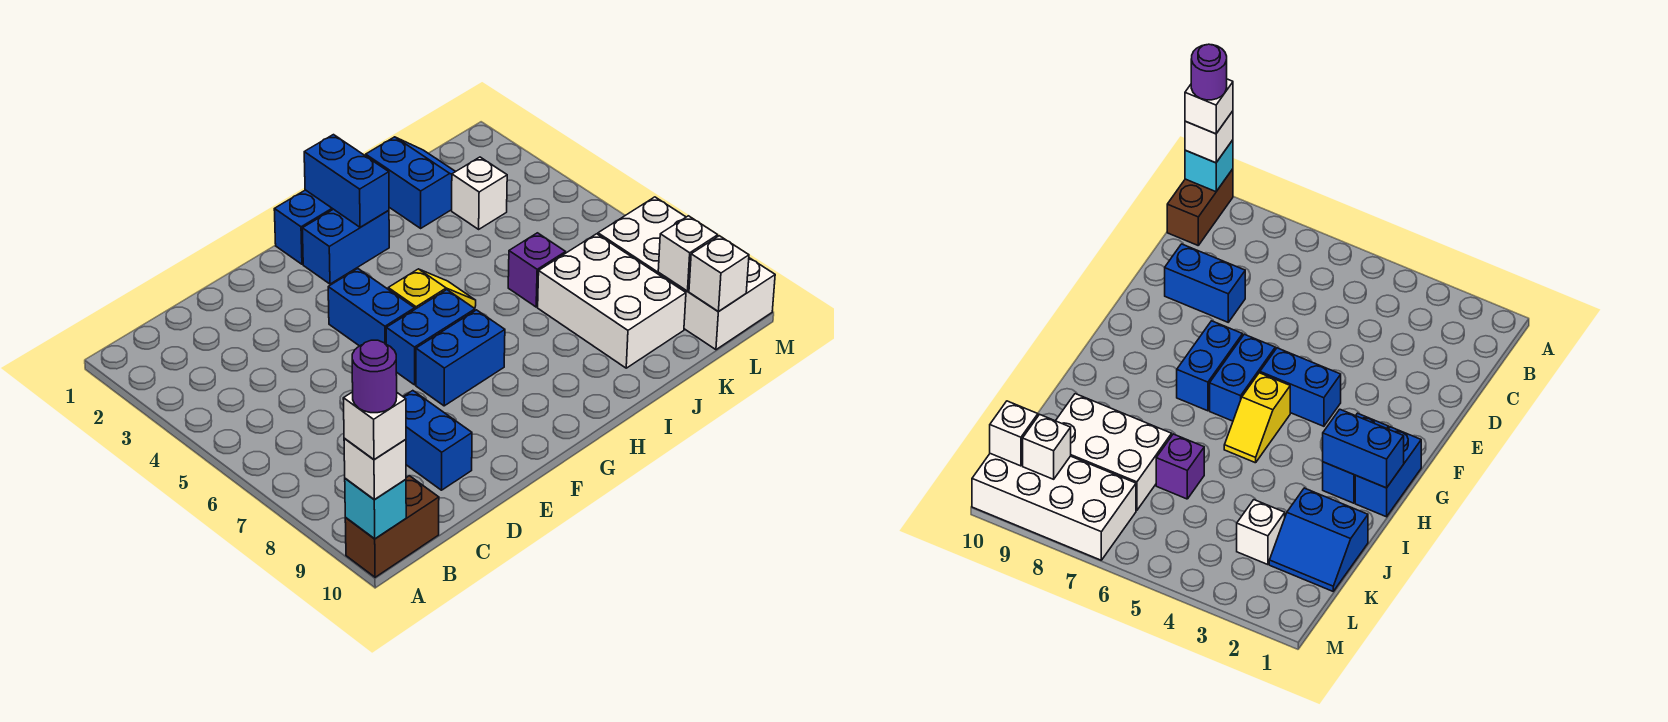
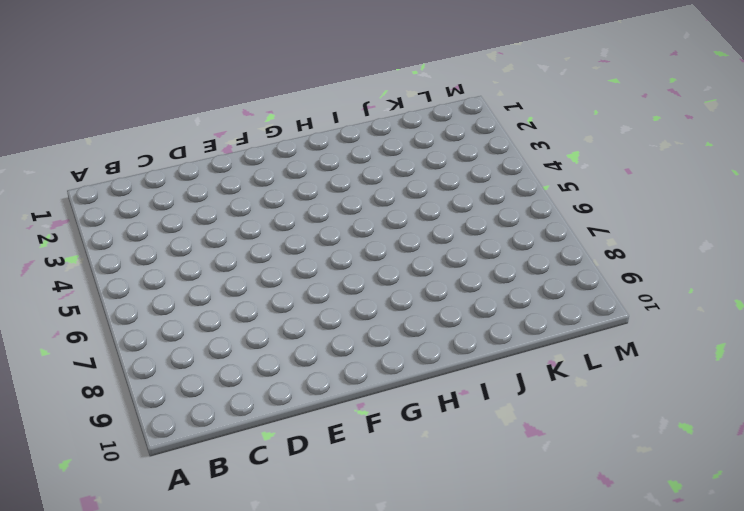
none -> brown 1x2 brick [345,476,439,577]
none -> blue 1x2 brick [403,391,472,490]
none -> blue 1x2 brick [328,269,415,346]

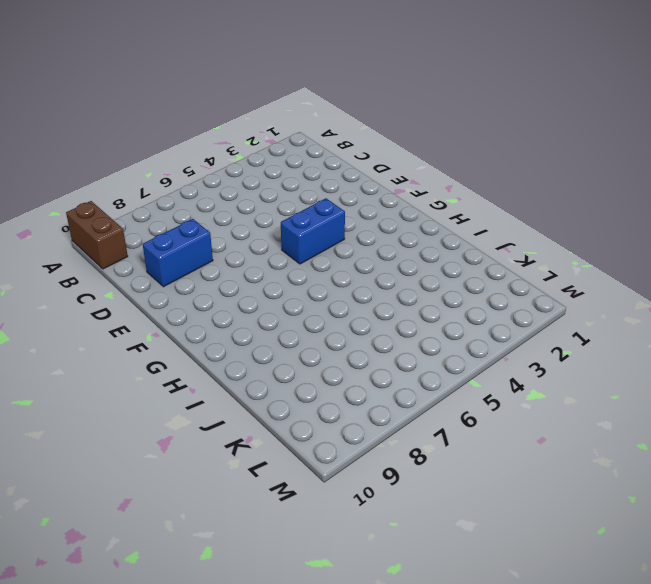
none -> blue 1x2 brick [386,290,475,385]
none -> blue 1x2 brick [416,310,505,406]
none -> blue 1x2 brick [274,190,333,264]

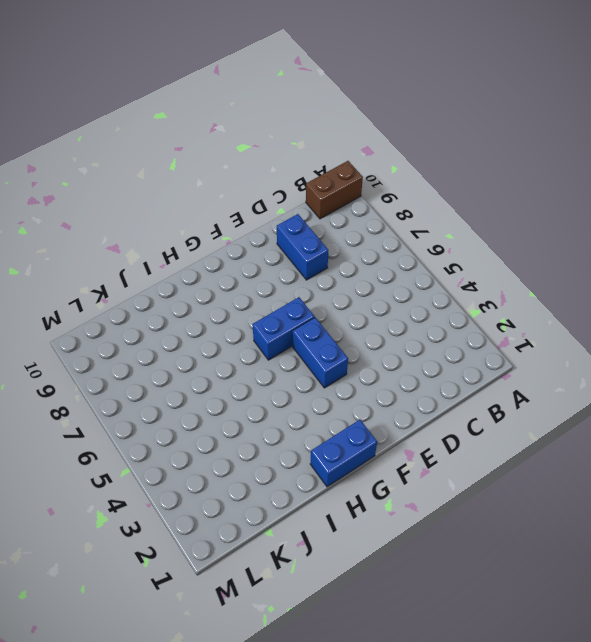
none -> blue 1x2 brick [416,310,505,406]
none -> blue 1x2 brick [302,209,389,284]
none -> yellow 1x2 slope [388,269,476,309]

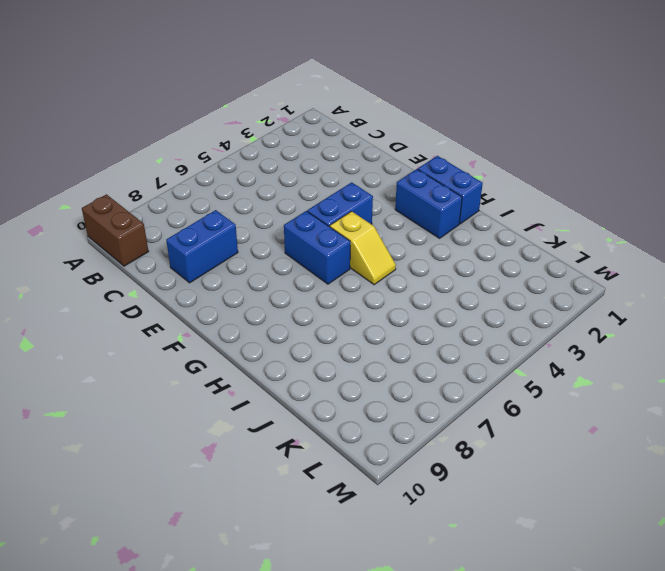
none -> blue 1x2 brick [416,310,505,406]
none -> blue 2x2 slope [366,137,455,228]
none -> purple 1x1 brick [508,233,566,307]

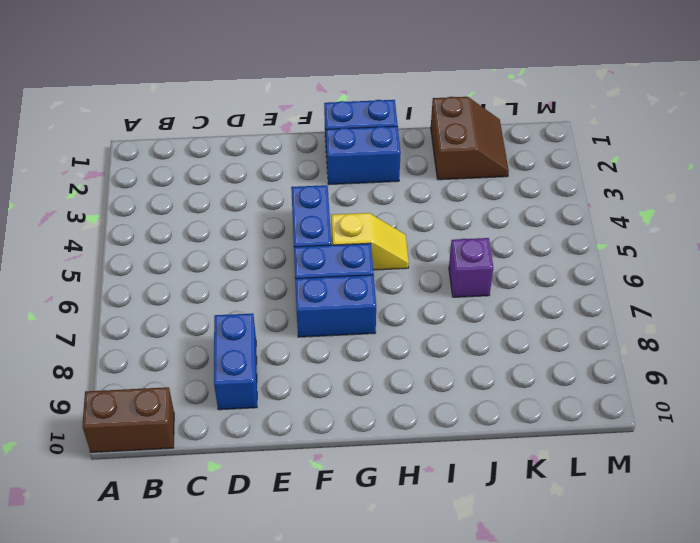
brown 2x2 slope [431,97,509,180] -> blue 2x2 slope [366,137,455,228]
none -> white 2x3 brick [538,234,686,368]
none -> white 1x1 brick [452,157,507,229]
none -> white 2x4 brick [598,197,775,350]

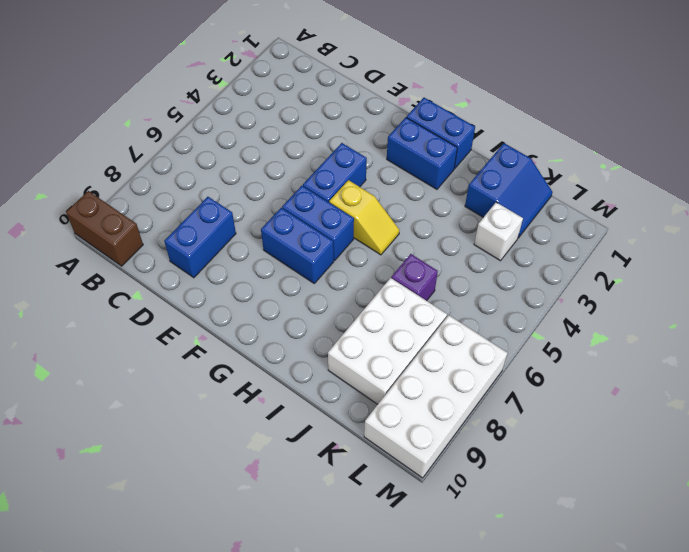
none -> cyan 1x1 brick [345,479,406,539]
none -> blue 1x2 brick [304,135,389,227]
none -> white 1x1 brick [658,216,718,291]

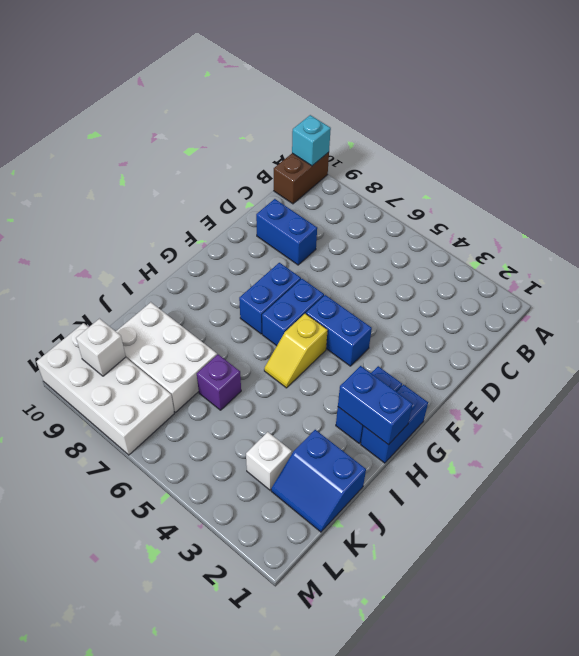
none -> white 1x1 brick [689,236,749,311]
none -> white 1x1 brick [344,438,406,499]
none -> white 1x1 brick [343,392,406,459]

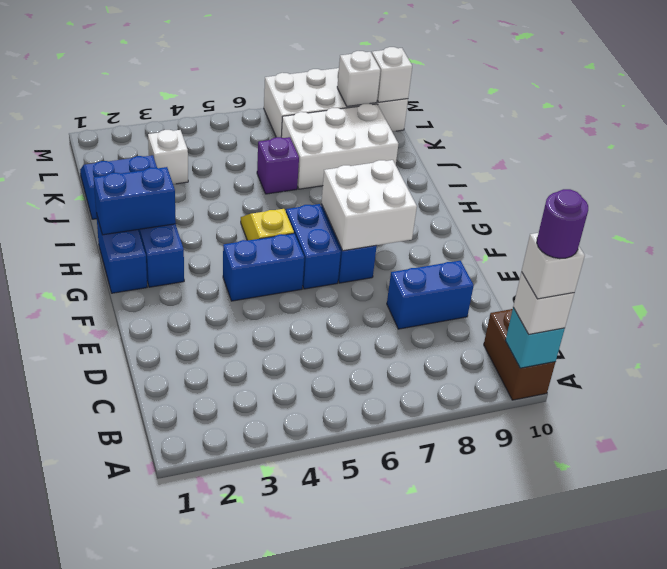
white 2x2 brick [321,160,417,251] -> none

